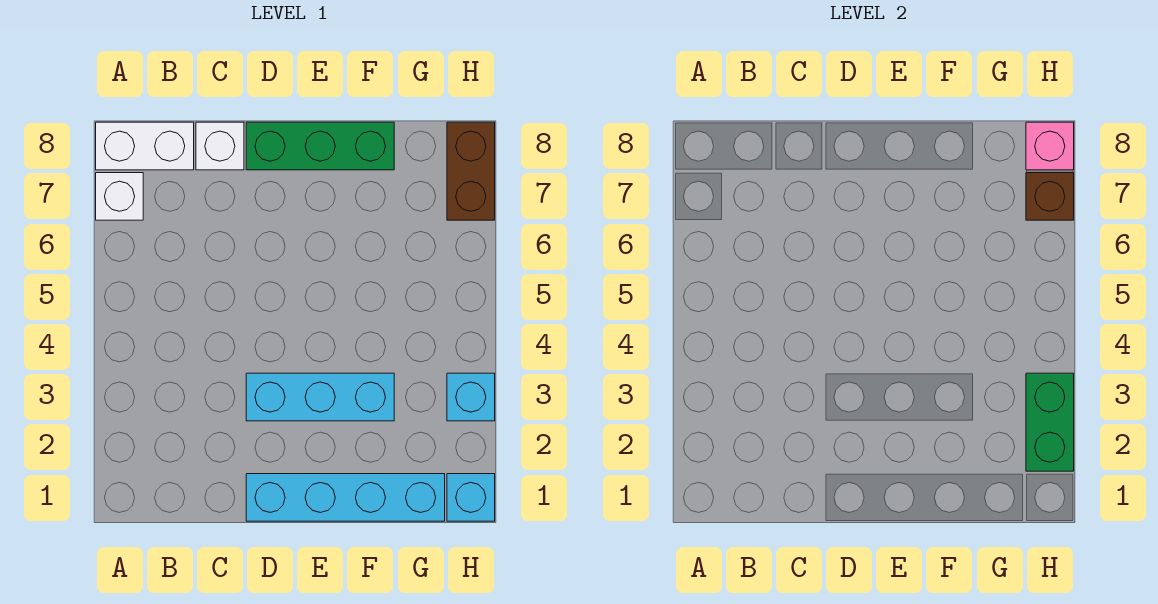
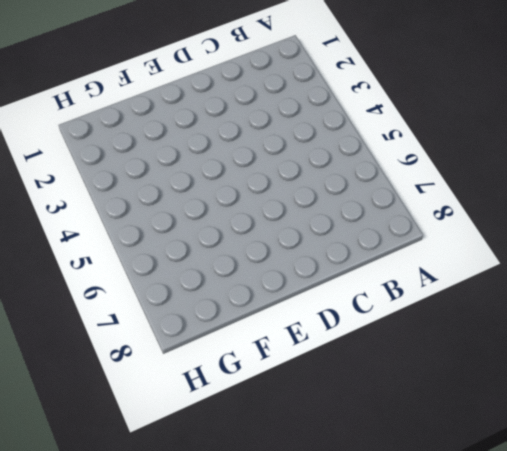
none -> white 1x1 brick [96,173,143,220]
none -> white 1x2 brick [96,122,194,170]
none -> white 1x1 brick [196,122,244,170]

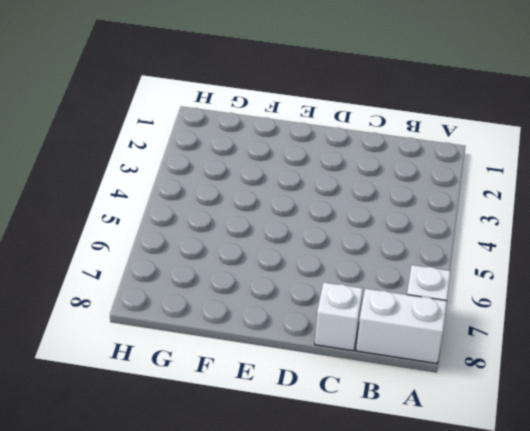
none -> cyan 1x4 brick [246,474,445,521]
none -> cyan 1x3 brick [246,373,394,421]
none -> green 1x3 brick [246,122,394,170]

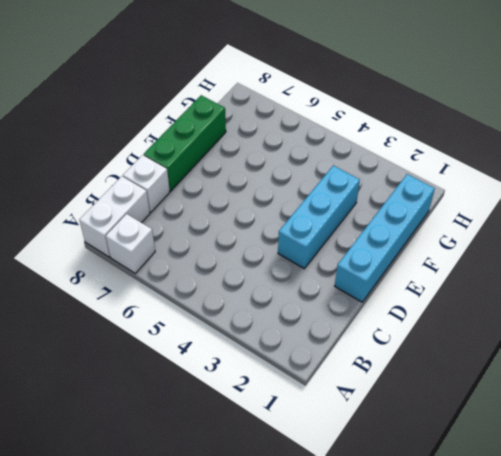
none -> cyan 1x1 brick [447,474,495,521]
none -> cyan 1x1 brick [447,373,495,421]
none -> brown 1x2 brick [447,122,495,220]

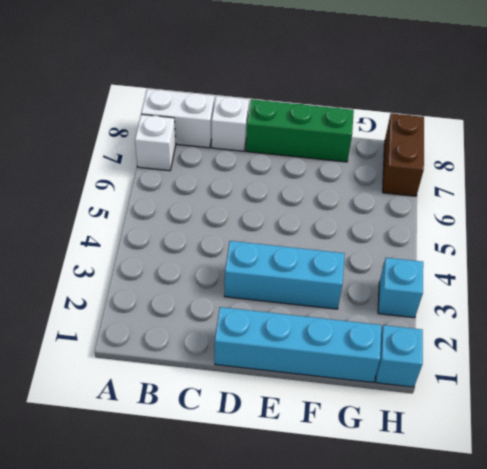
none -> green 1x2 brick [1026,373,1074,471]
none -> brown 1x1 brick [1026,173,1074,220]
none -> pink 1x1 brick [1026,122,1074,170]

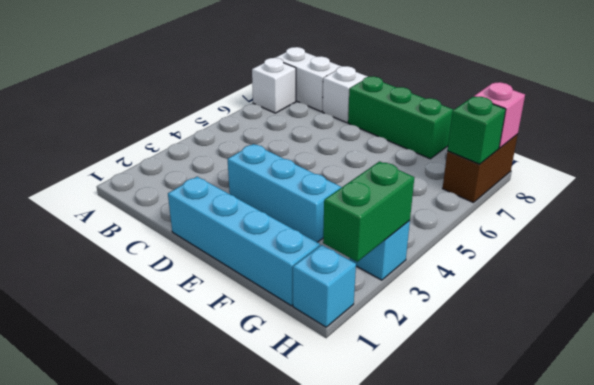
green 1x1 brick [447,97,506,164] -> brown 1x1 brick [1026,173,1074,220]

